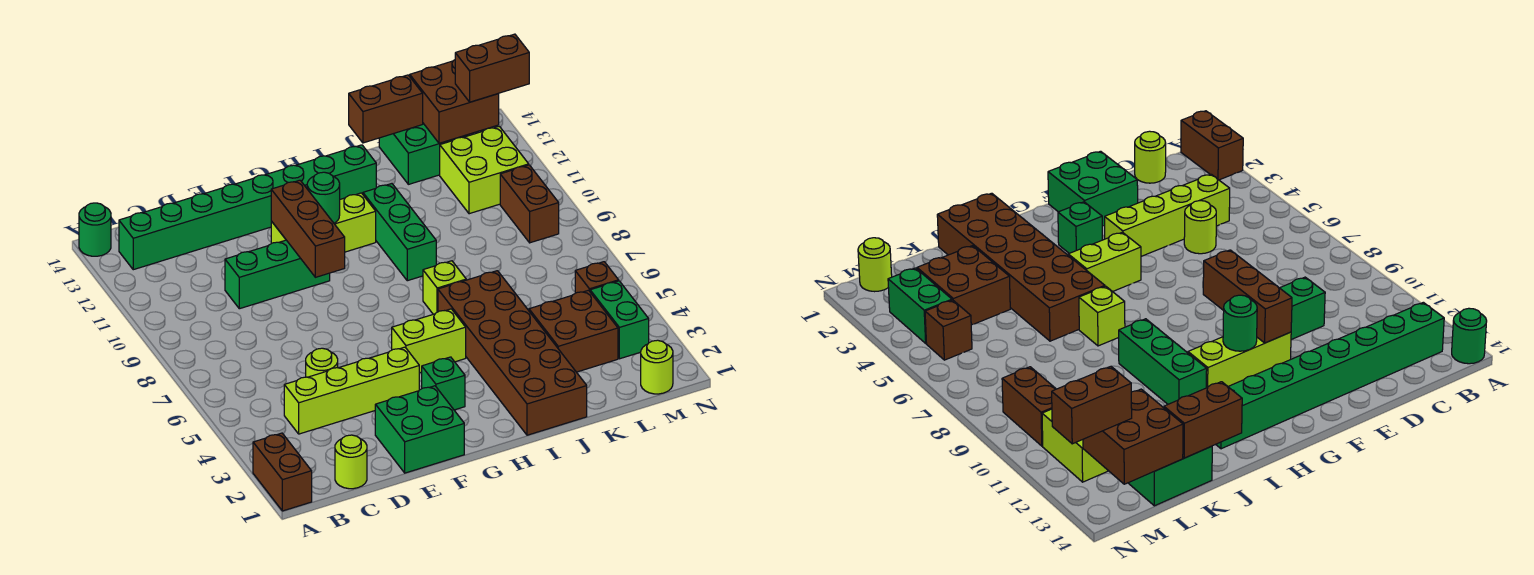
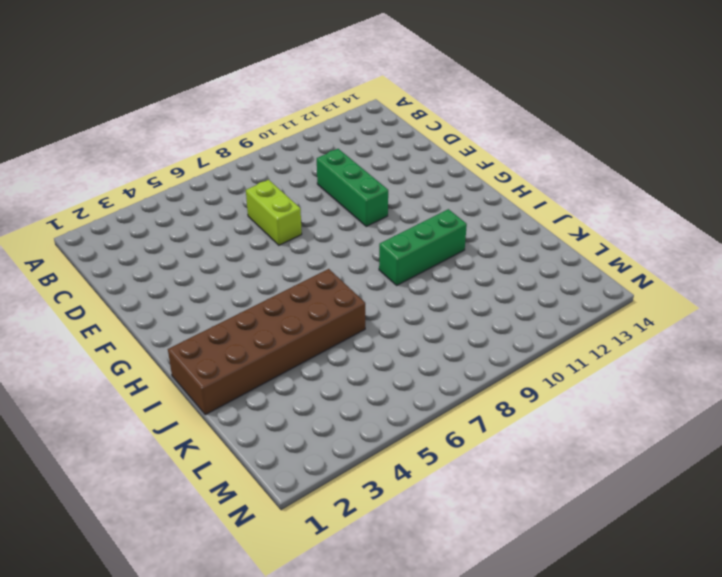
lime 1x2 brick [246,180,302,245] -> lime 1x2 brick moved to [392,309,466,373]
none -> brown 1x2 brick [253,433,312,511]
none -> green 1x1 round brick [79,203,111,256]
none -> green 1x8 brick [119,145,376,270]

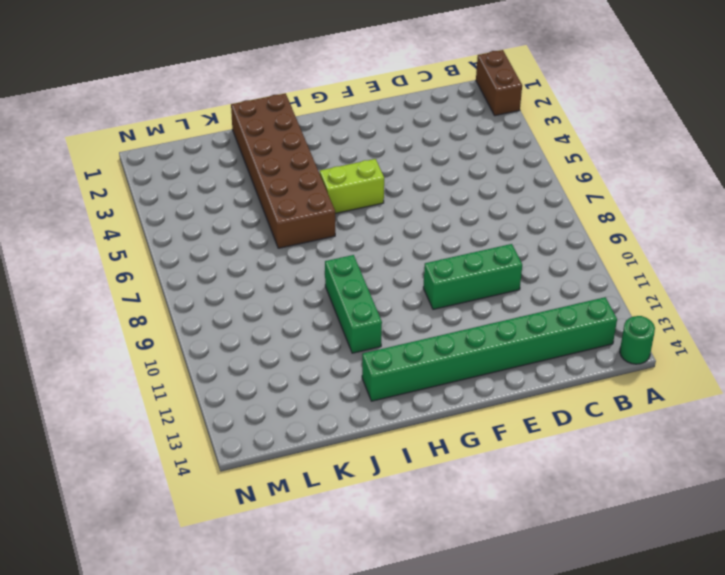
none -> lime 1x1 round brick [335,435,367,489]
none -> lime 1x4 brick [284,347,419,434]
none -> lime 1x1 round brick [306,348,338,377]

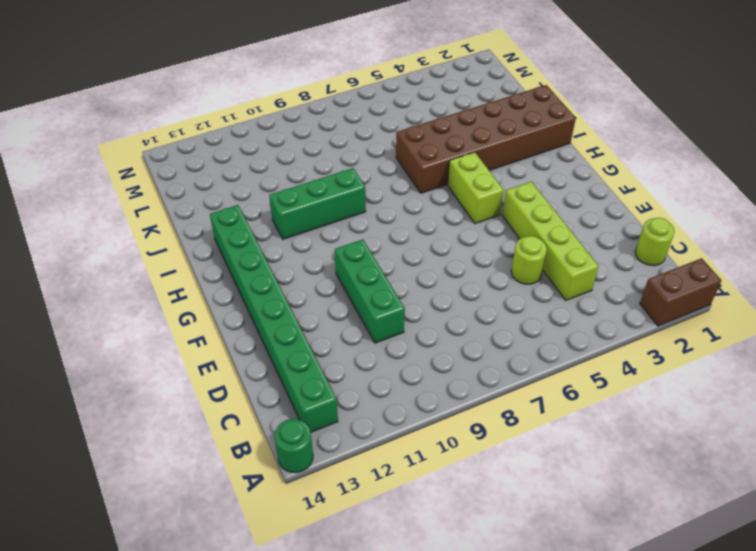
none -> green 2x2 brick [375,386,464,473]
none -> lime 1x3 brick [271,193,376,252]
none -> green 1x1 brick [422,357,465,410]

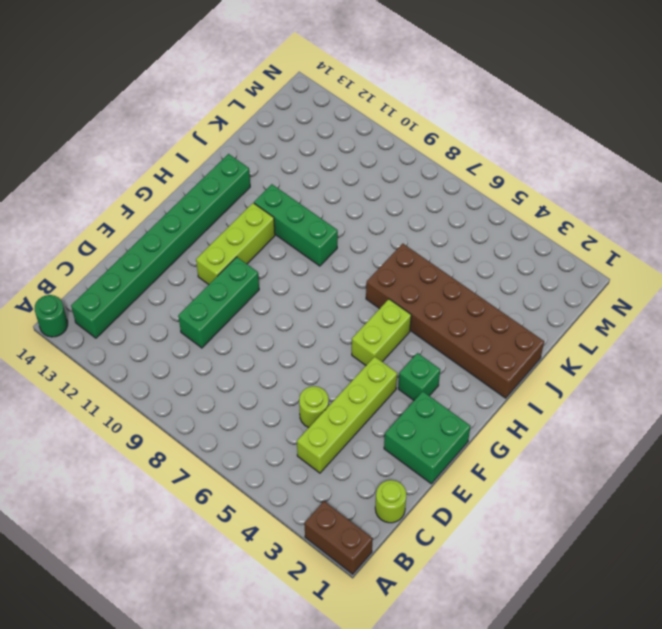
none -> lime 1x1 brick [423,261,466,314]
none -> brown 2x2 brick [529,290,618,372]
none -> green 2x2 brick [379,123,468,184]

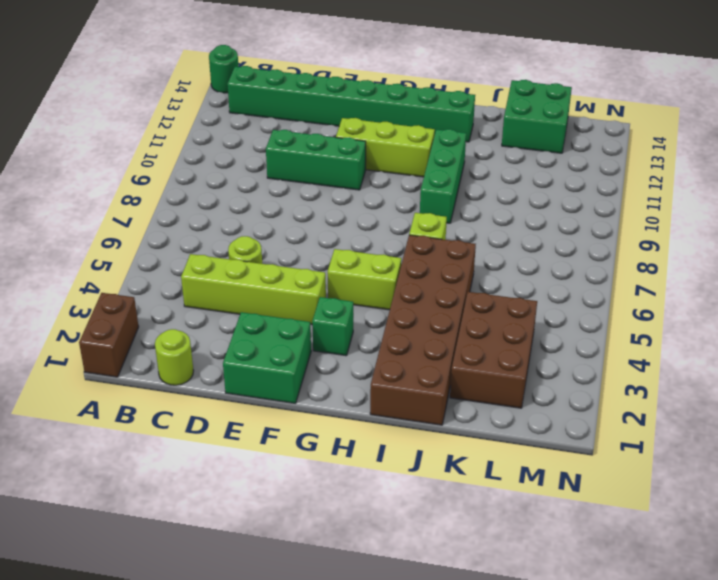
brown 2x3 brick [450,292,537,408] -> brown 2x2 brick [529,290,618,372]
none -> lime 2x2 brick [440,126,529,214]
none -> lime 1x1 round brick [641,340,673,394]
none -> green 1x2 brick [590,281,649,359]

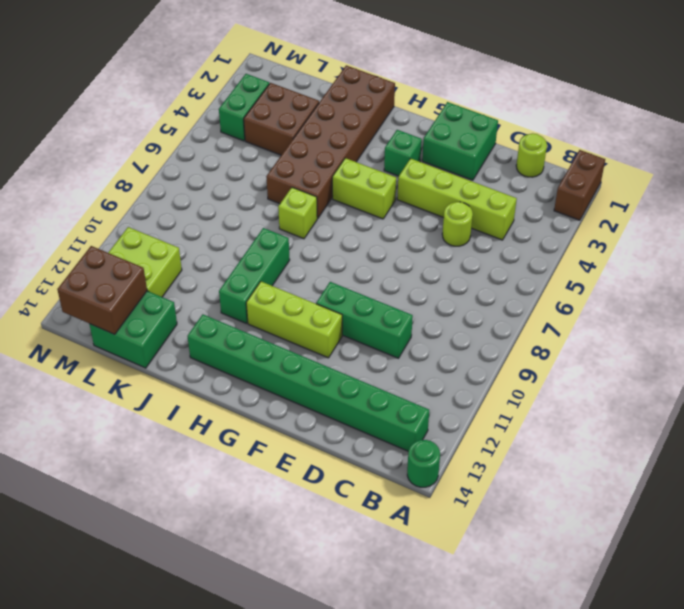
none -> lime 1x1 round brick [641,340,673,394]
none -> brown 1x1 brick [575,262,619,293]
none -> brown 1x2 brick [500,165,559,243]

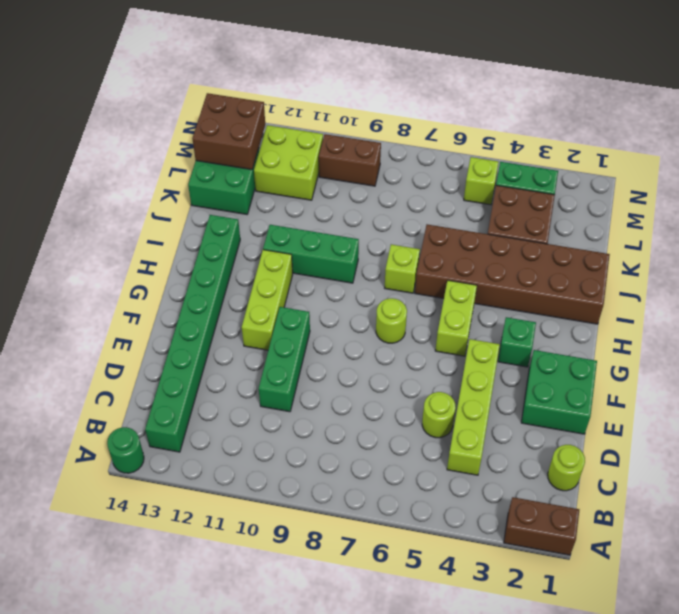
lime 1x1 round brick [376,298,407,343] -> lime 1x1 round brick moved to [641,340,673,394]
lime 1x1 brick [464,157,499,205] -> brown 1x1 brick [575,262,619,293]
none -> brown 1x3 brick [271,180,345,277]
none -> green 1x1 round brick [307,172,340,223]
none -> brown 1x2 brick [349,75,423,143]

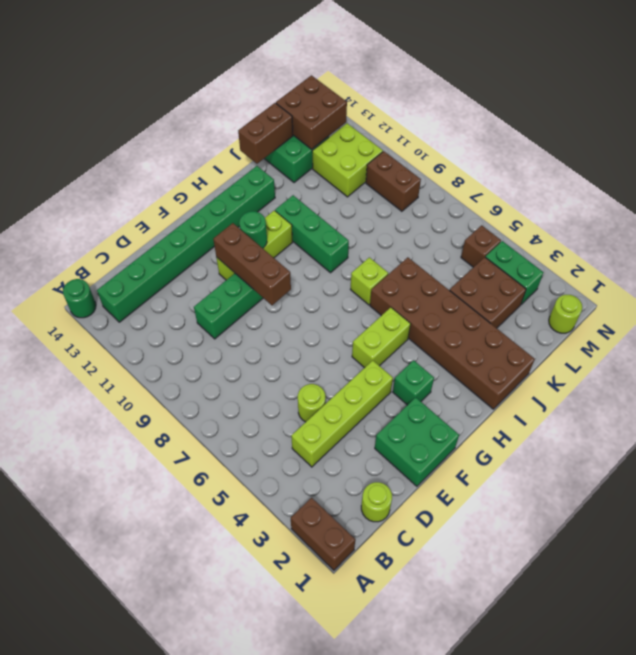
none -> brown 1x2 brick [455,34,529,102]

